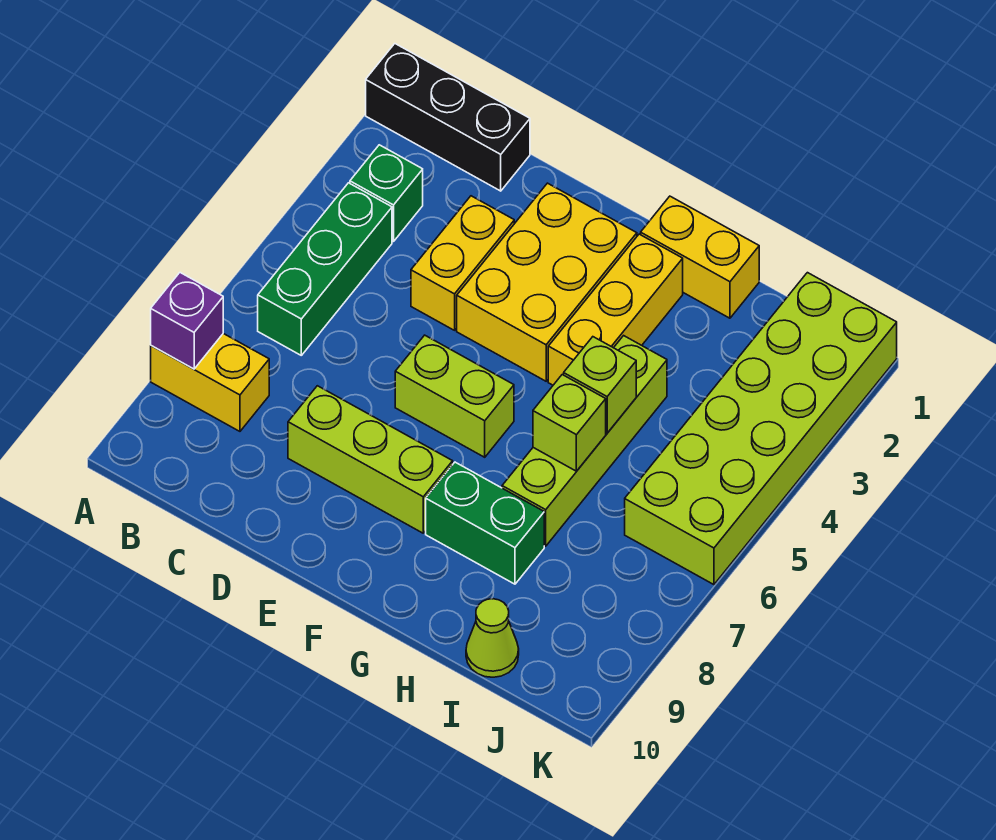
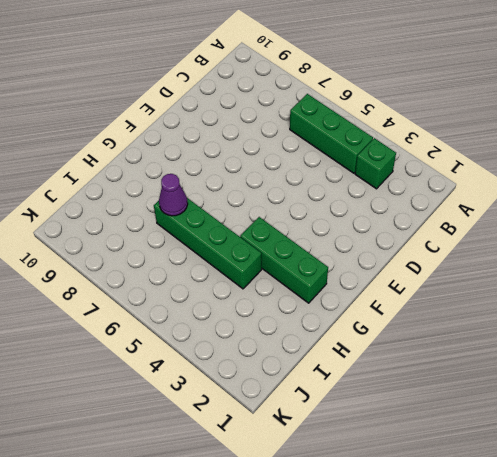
green 1x3 brick [240,217,328,303] -> yellow 1x3 brick [548,234,683,385]
green 1x4 brick [154,198,262,289] -> lime 1x4 brick [502,336,667,546]
purple 1x1 cone [159,174,188,216] -> none
none -> black 1x3 brick [366,44,530,191]
none -> yellow 1x2 brick [151,334,269,431]
none -> yellow 1x2 brick [411,196,514,330]

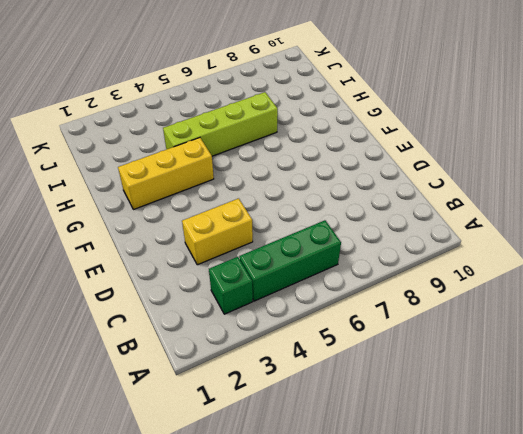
none -> black 1x3 brick [366,44,530,191]
none -> yellow 1x2 brick [151,334,269,431]
none -> lime 1x3 brick [288,386,453,533]

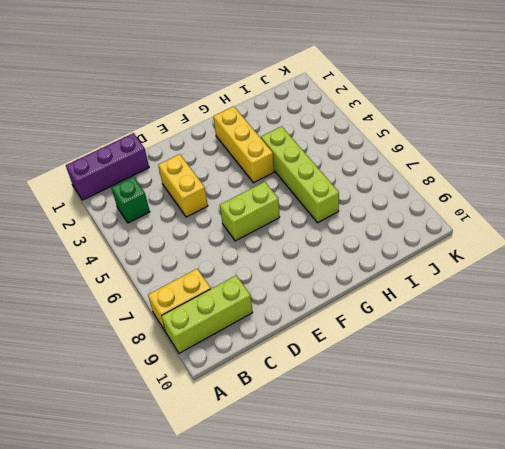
purple 1x3 brick [66,133,149,200] -> black 1x3 brick [366,44,530,191]
lime 1x3 brick [162,276,253,353] -> lime 1x3 brick moved to [288,386,453,533]
none -> green 1x3 brick [258,183,392,355]
none -> yellow 2x3 brick [457,183,637,381]
none -> yellow 1x2 brick [641,196,759,318]

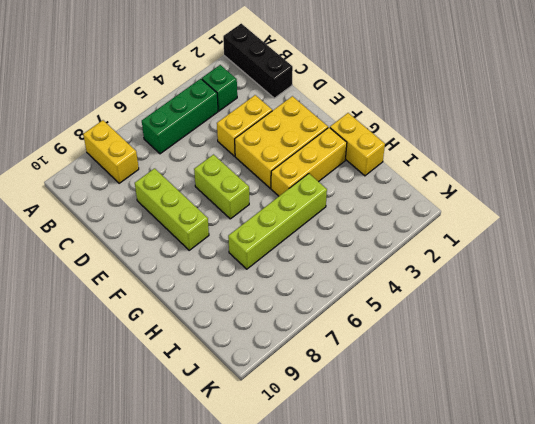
none -> green 1x2 brick [426,462,544,584]
none -> lime 1x1 cone [466,599,519,677]
none -> lime 2x6 brick [625,273,897,585]

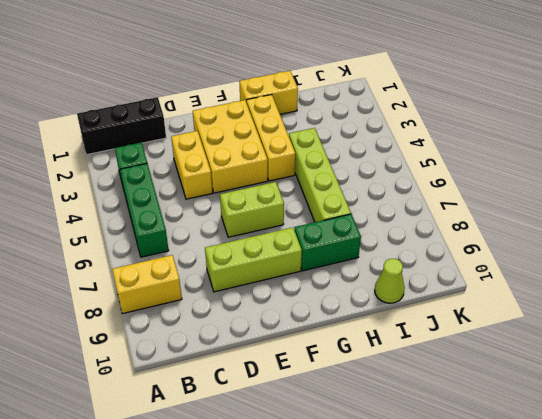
none -> lime 2x6 brick [625,273,897,585]
none -> purple 1x1 brick [151,273,223,369]
none -> lime 1x1 brick [564,337,636,433]

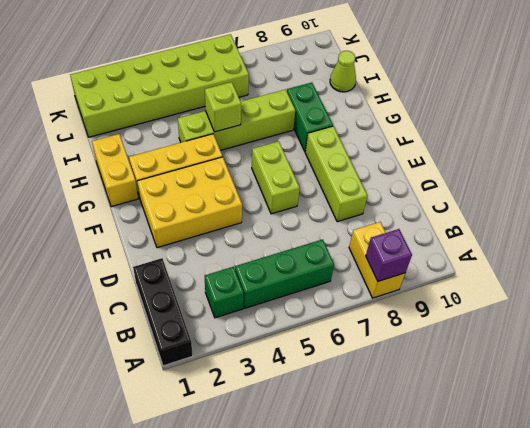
none -> yellow 1x2 brick [411,196,514,330]
none -> lime 1x1 brick [533,375,606,471]

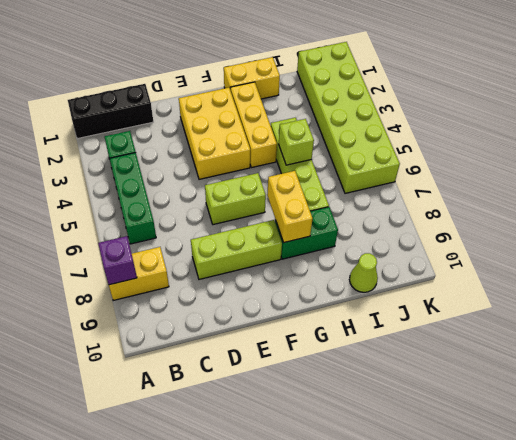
yellow 1x2 brick [267,171,313,243] -> yellow 1x2 brick moved to [411,196,514,330]
none -> lime 1x1 brick [533,375,606,471]

